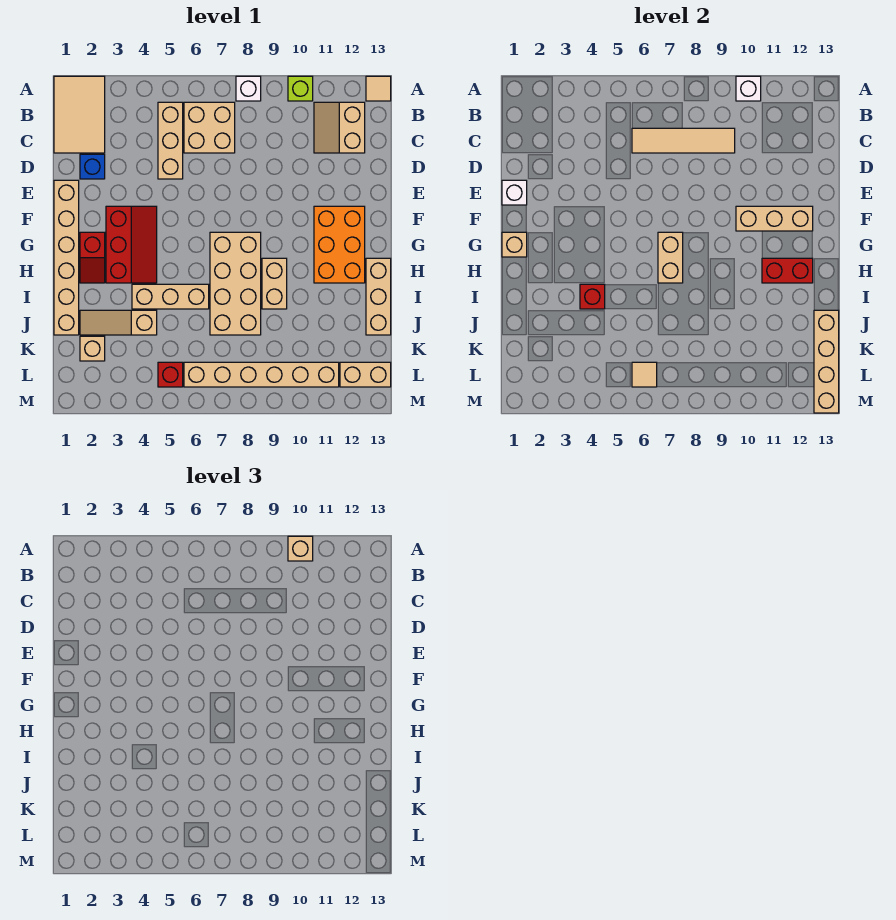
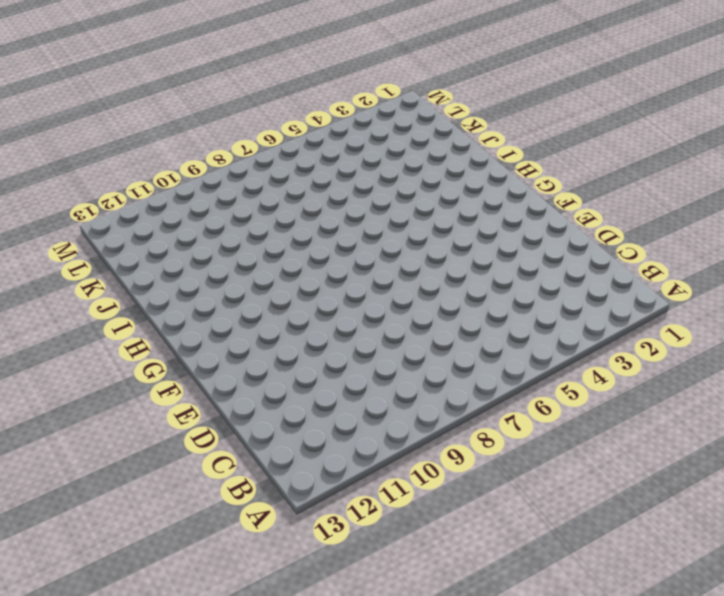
none -> tan 2x3 tile [54,76,105,153]
none -> white 1x1 brick [236,76,261,101]
none -> lime 1x1 brick [288,76,313,101]
none -> tan 1x1 tile [366,76,391,101]

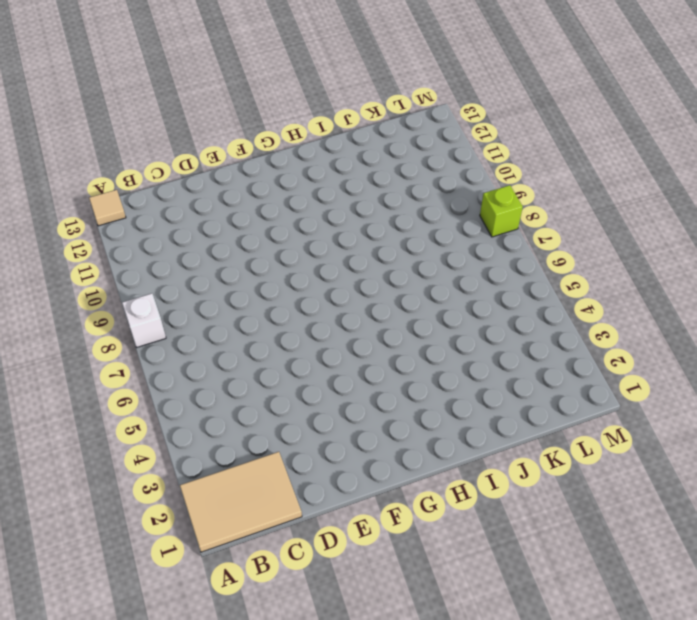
lime 1x1 brick [480,185,523,237] -> lime 1x1 brick moved to [288,76,313,101]
none -> tan 1x3 brick [158,102,183,179]
none -> tan 2x2 brick [184,102,235,153]
none -> tan 2x2 slope [314,102,365,153]
none -> blue 1x1 brick [80,154,105,179]

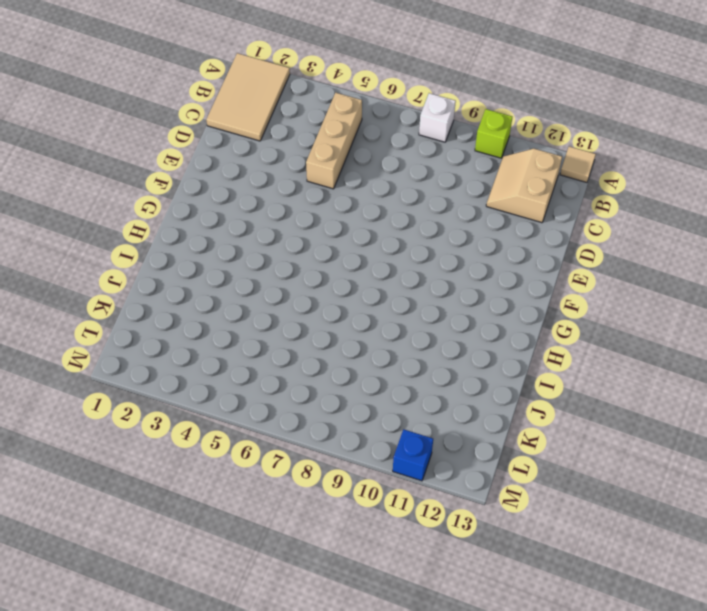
blue 1x1 brick [393,429,433,481] -> blue 1x1 brick moved to [80,154,105,179]
none -> tan 2x2 brick [184,102,235,153]
none -> tan 1x6 brick [54,180,79,335]
none -> red 2x3 slope [106,206,157,283]
none -> orange 2x3 brick [314,206,365,283]

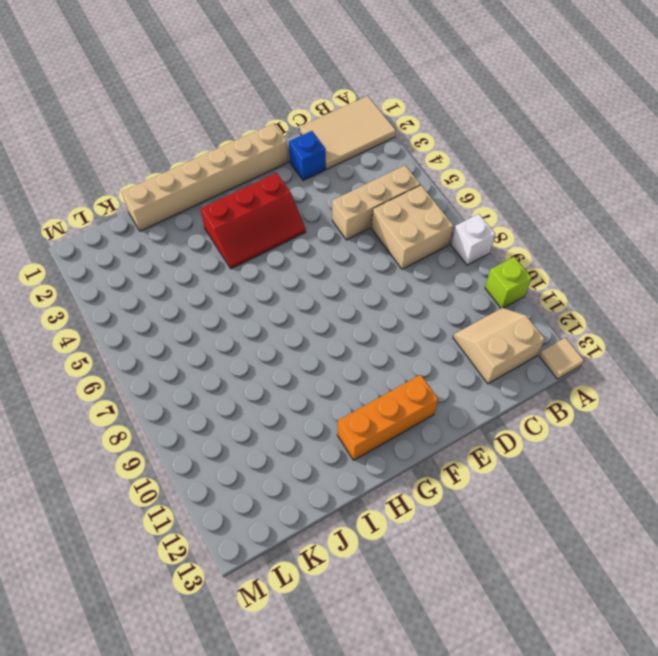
orange 1x3 brick [337,375,438,460] -> orange 2x3 brick [314,206,365,283]
none -> red 1x2 slope [80,232,105,283]
none -> tan 2x4 brick [210,232,261,335]
none -> tan 1x2 brick [262,258,287,309]
none -> tan 1x3 brick [366,258,391,335]

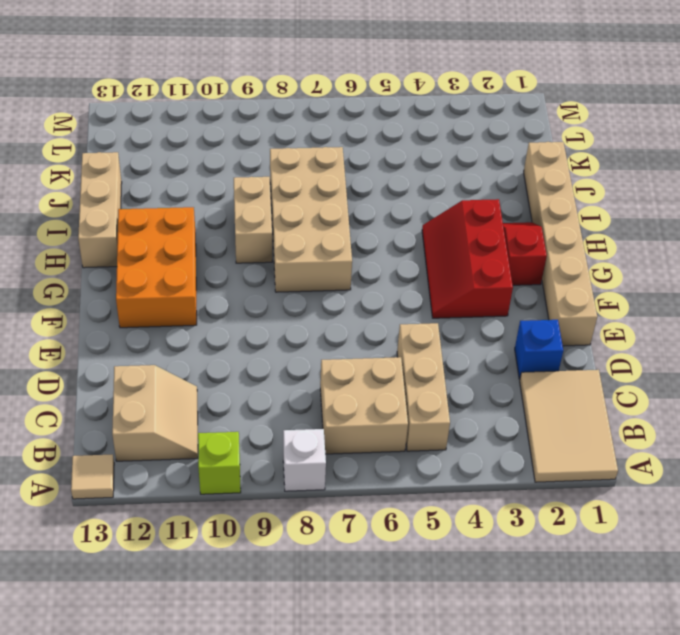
none -> tan 1x3 brick [132,284,209,309]
none -> tan 1x3 slope [80,310,157,335]
none -> tan 1x1 brick [80,336,105,361]
none -> red 1x1 brick [158,362,183,387]

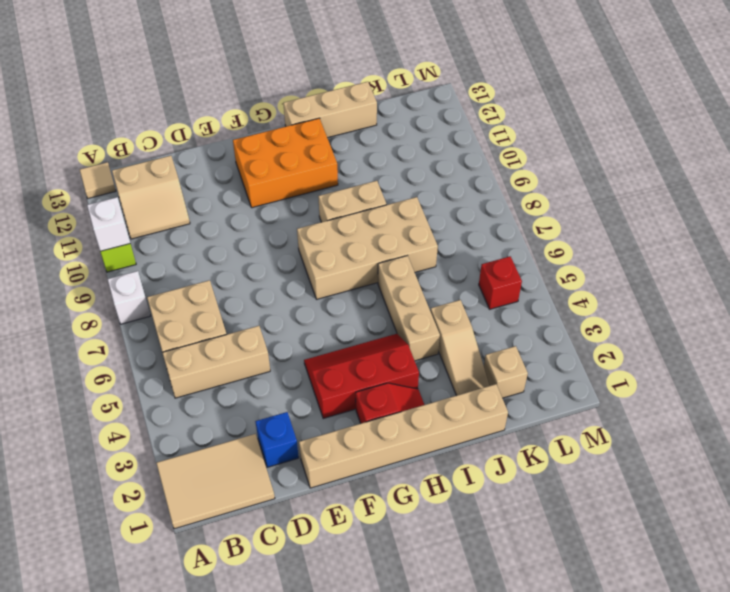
none -> tan 1x6 brick [184,362,339,387]
none -> tan 1x2 brick [340,362,391,387]
none -> tan 1x4 tile [632,128,735,153]
none -> white 1x1 brick [502,180,527,205]

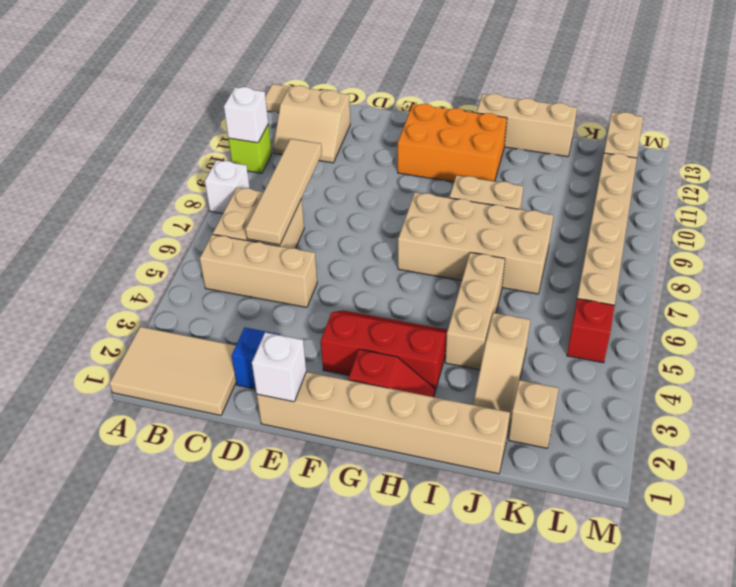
none -> tan 1x3 brick [736,206,813,231]
none -> tan 1x1 brick [502,232,527,257]
none -> tan 1x2 brick [658,232,683,283]
none -> red 1x2 brick [762,258,813,283]

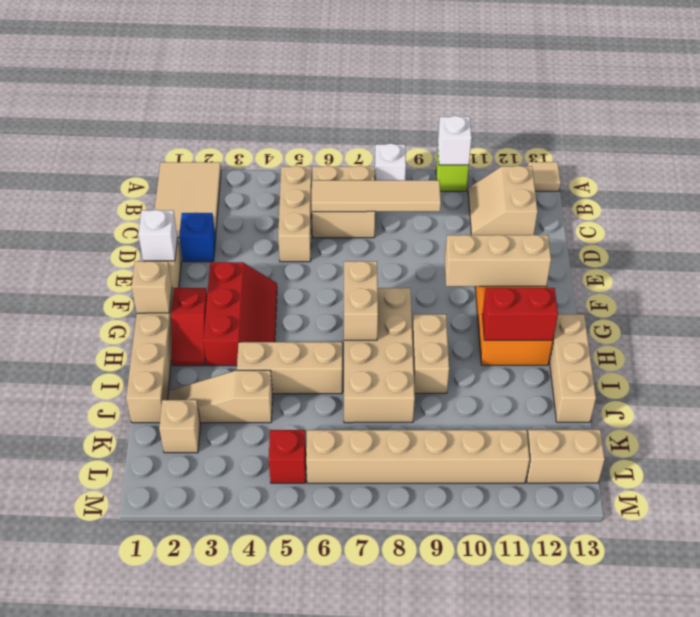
none -> red 1x1 brick [580,284,605,309]
none -> tan 1x4 brick [814,310,839,413]
none -> tan 1x1 tile [632,362,657,387]
none -> tan 1x1 brick [288,536,313,561]

